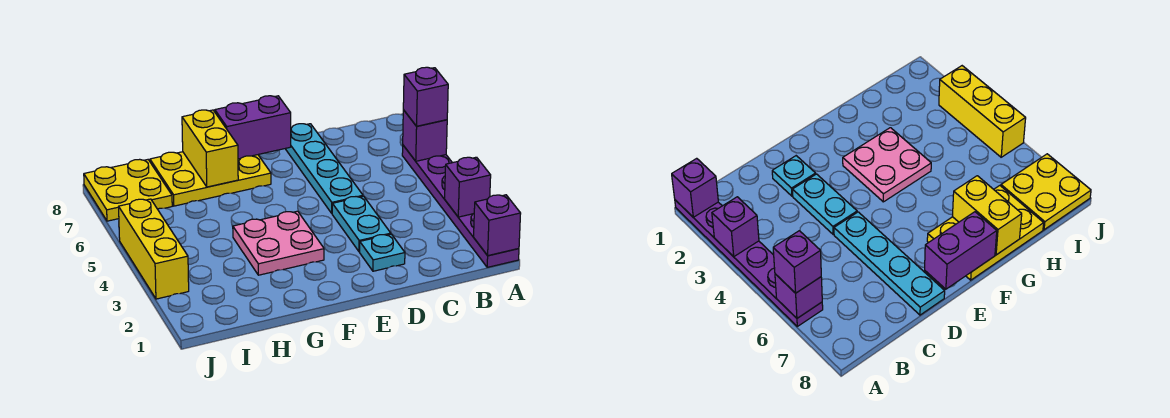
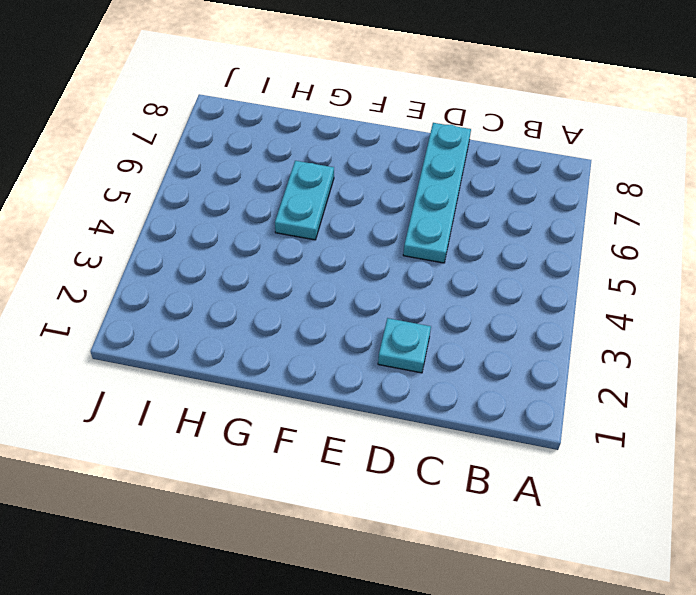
cyan 1x2 plate [275,161,334,240] -> cyan 1x2 plate moved to [332,196,391,252]
none -> purple 1x6 plate [402,145,519,267]
none -> pink 2x2 plate [233,211,324,275]
none -> yellow 2x3 plate [150,152,271,206]

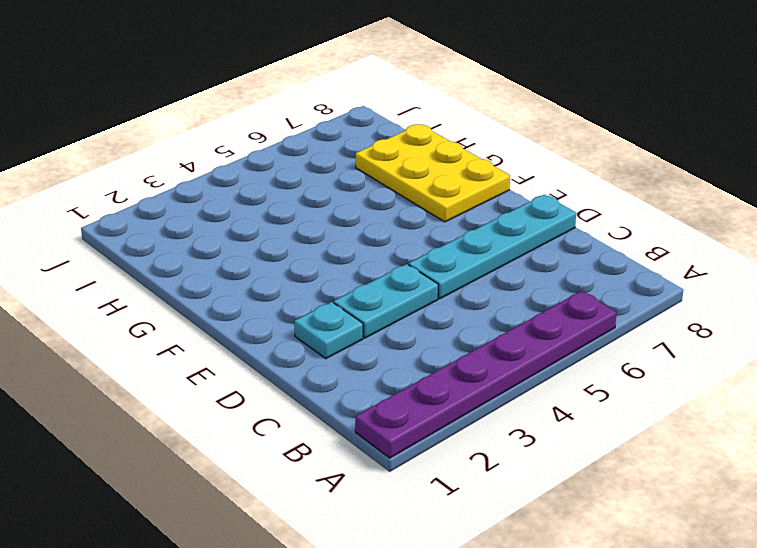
none -> pink 2x2 plate [233,211,324,275]
none -> yellow 2x2 plate [84,159,172,221]
none -> yellow 1x3 brick [119,199,189,299]

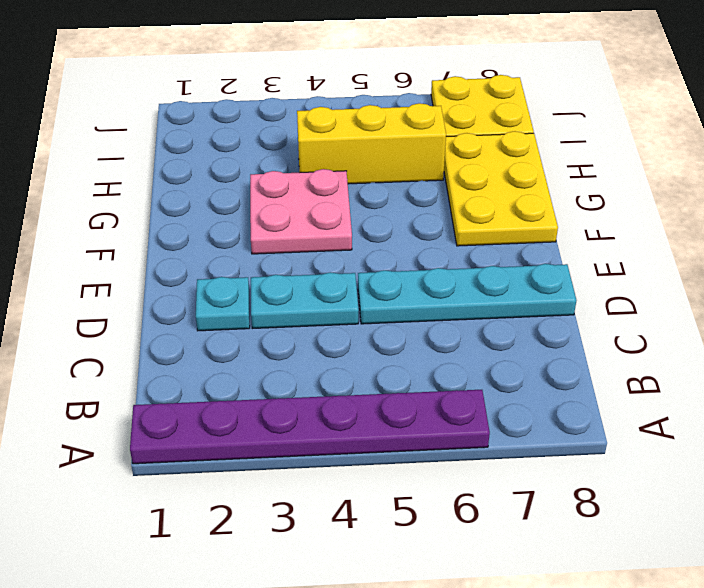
yellow 1x3 brick [297,103,446,184] -> yellow 1x3 brick moved to [119,199,189,299]
none -> purple 1x1 brick [474,195,521,256]
none -> purple 1x1 brick [445,157,491,217]
none -> purple 1x1 brick [403,110,447,161]

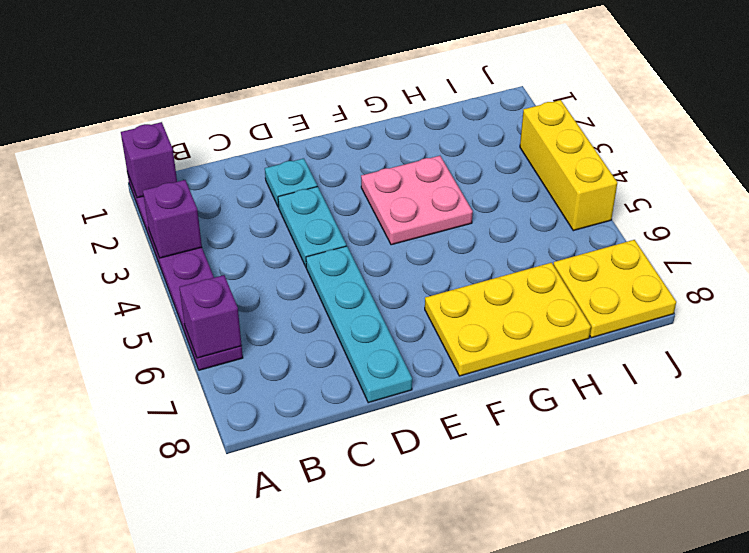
none -> purple 1x2 brick [215,96,291,159]
none -> yellow 1x2 brick [182,110,238,187]
none -> purple 1x1 brick [403,67,448,126]

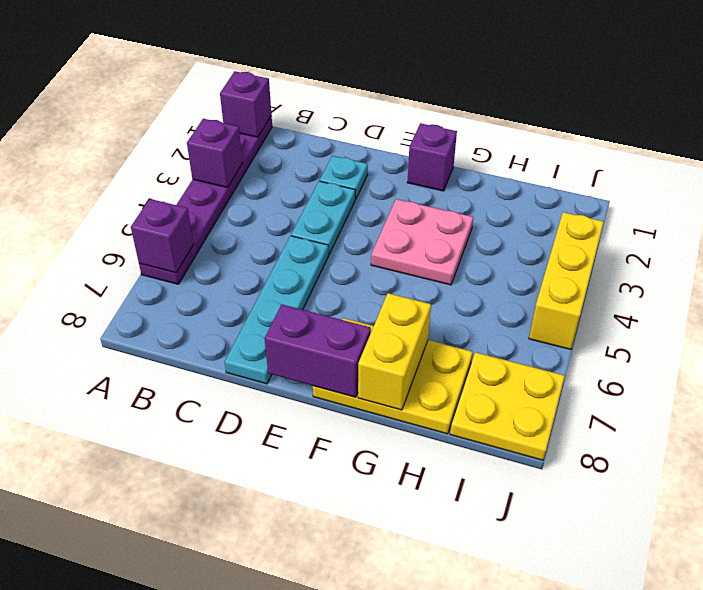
purple 1x1 brick [407,123,457,191] -> purple 1x1 brick moved to [403,67,448,126]

